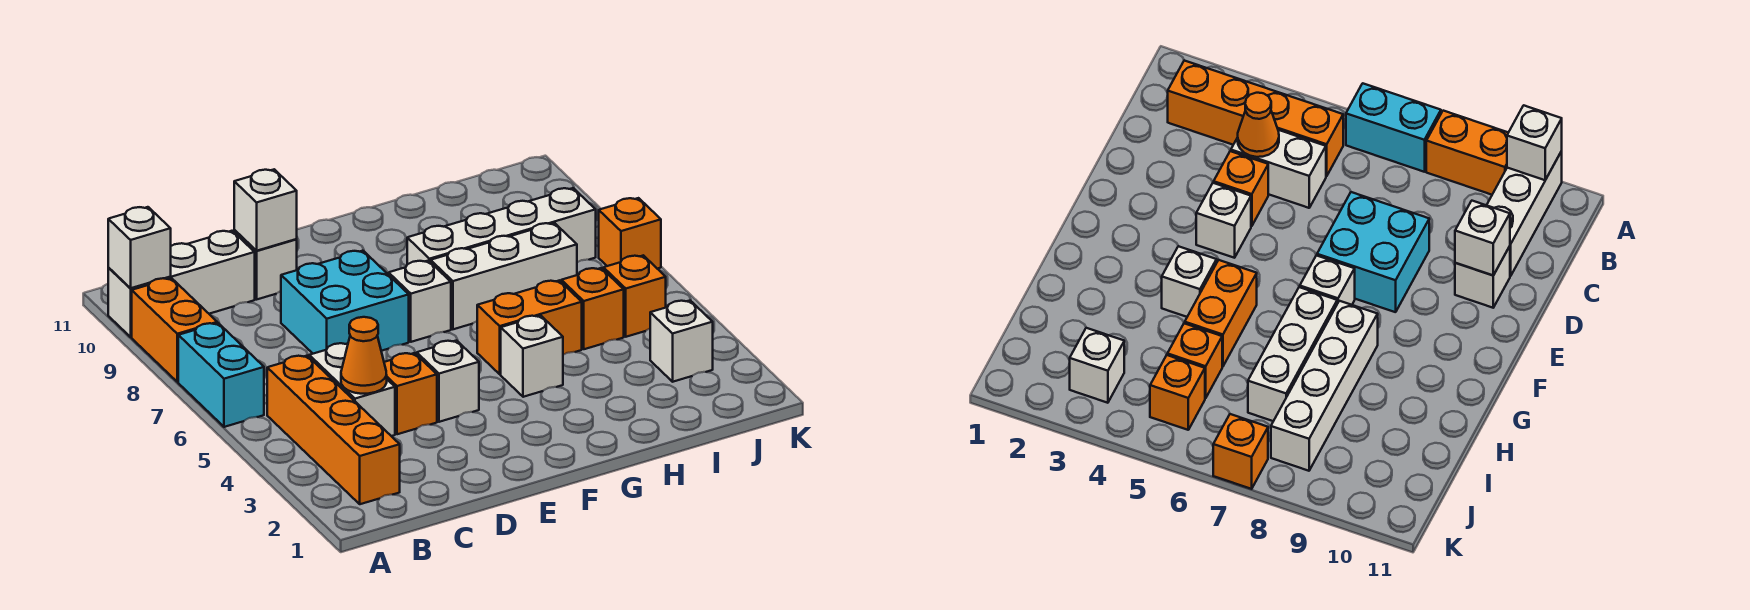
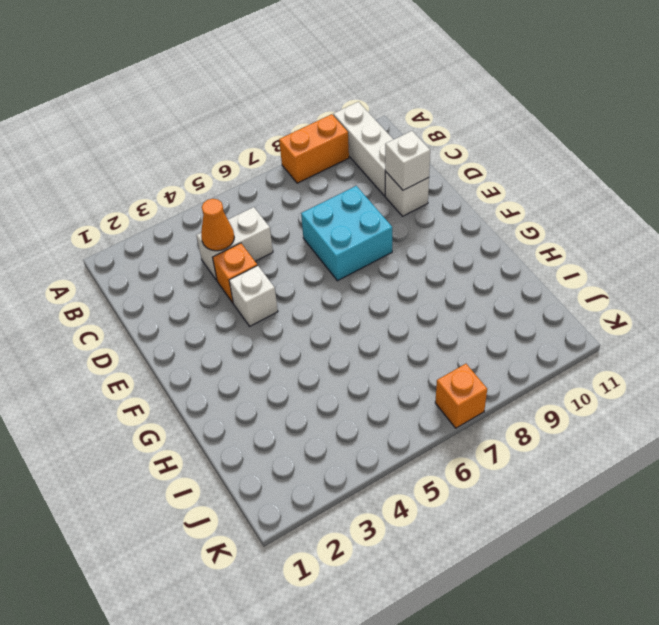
none -> cyan 1x2 brick [178,323,264,427]
none -> orange 1x4 brick [267,356,400,504]
none -> white 1x1 brick [389,261,451,342]

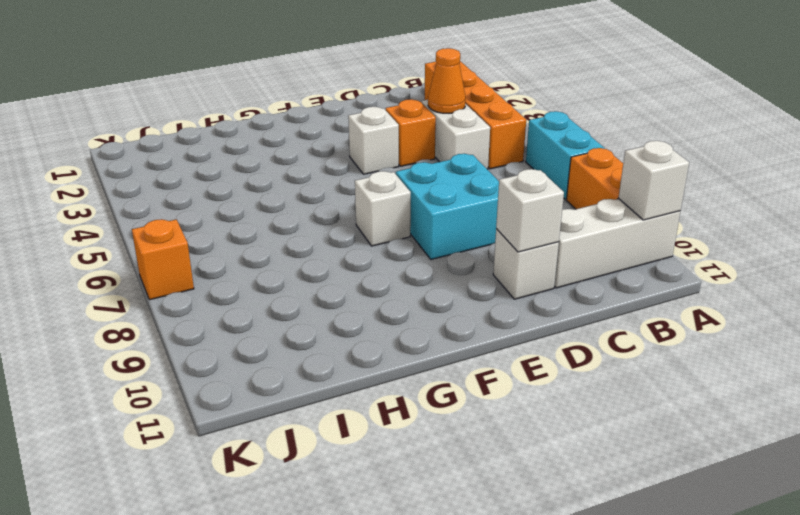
none -> white 1x1 brick [501,315,563,397]
none -> orange 1x2 brick [477,280,582,374]
none -> white 1x3 brick [431,223,577,329]

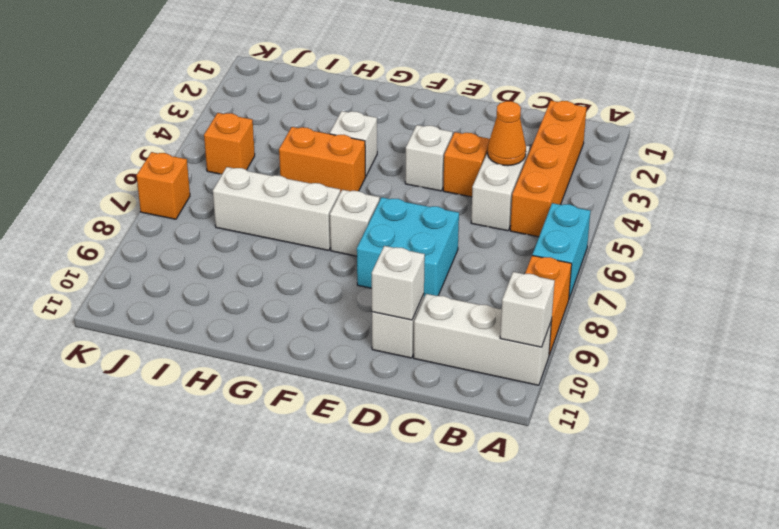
none -> white 1x4 brick [407,188,596,264]
none -> orange 1x1 brick [561,268,624,349]
none -> white 1x1 brick [650,301,713,382]

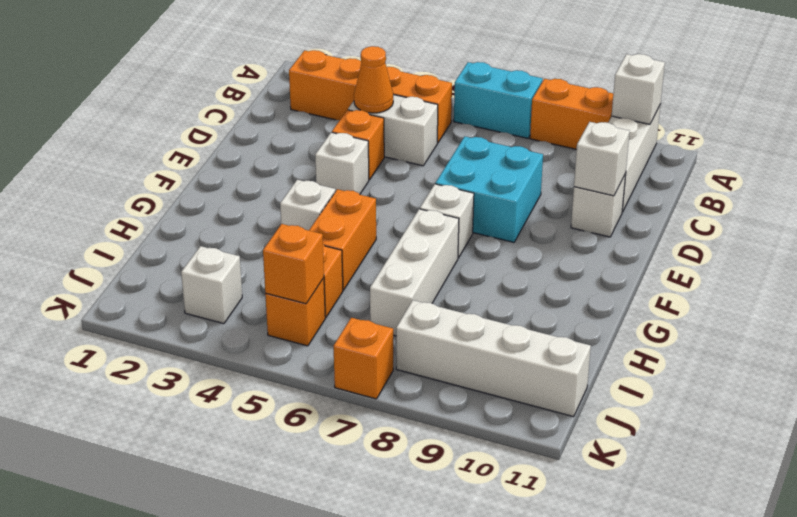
orange 1x1 brick [263,224,324,304] -> none
white 1x4 brick [396,300,591,417] -> white 1x4 brick turned to [407,188,596,264]

